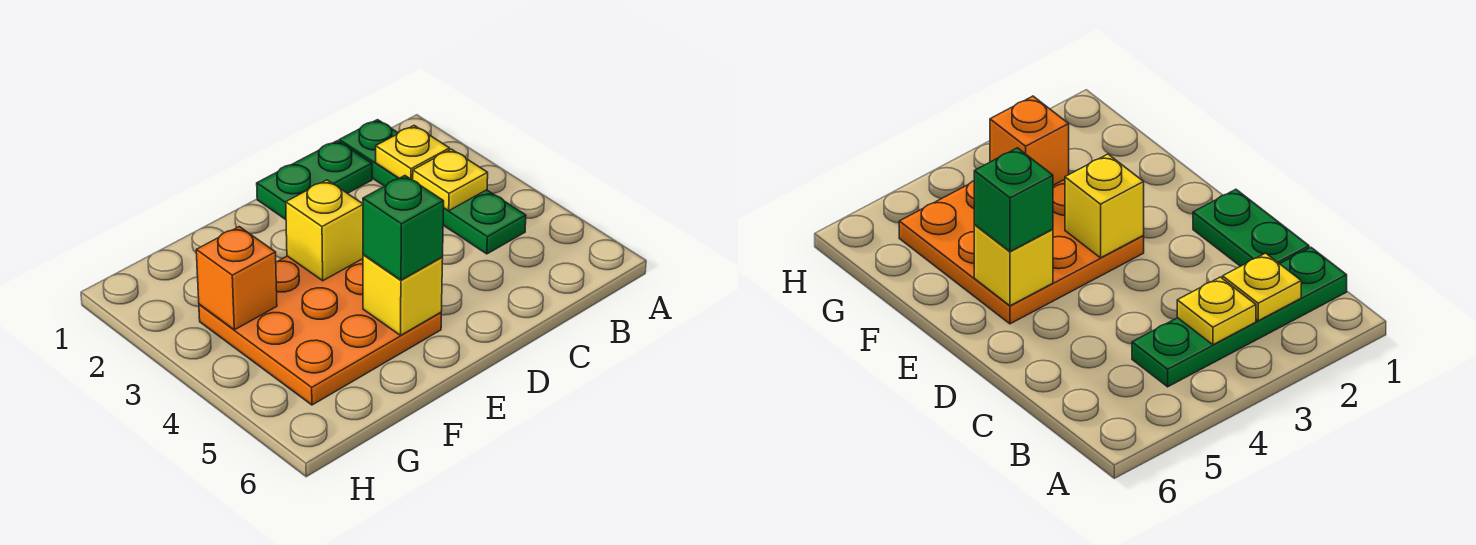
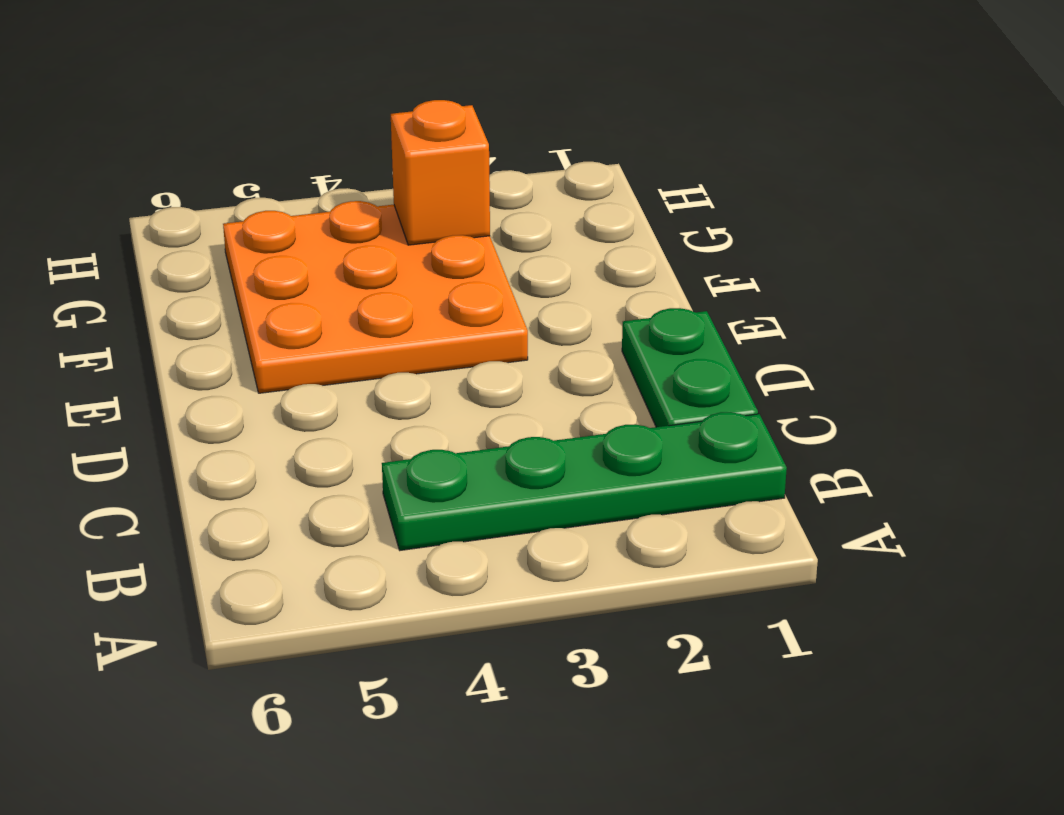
none -> yellow 1x1 plate [376,126,450,180]
none -> yellow 1x1 plate [413,149,488,211]

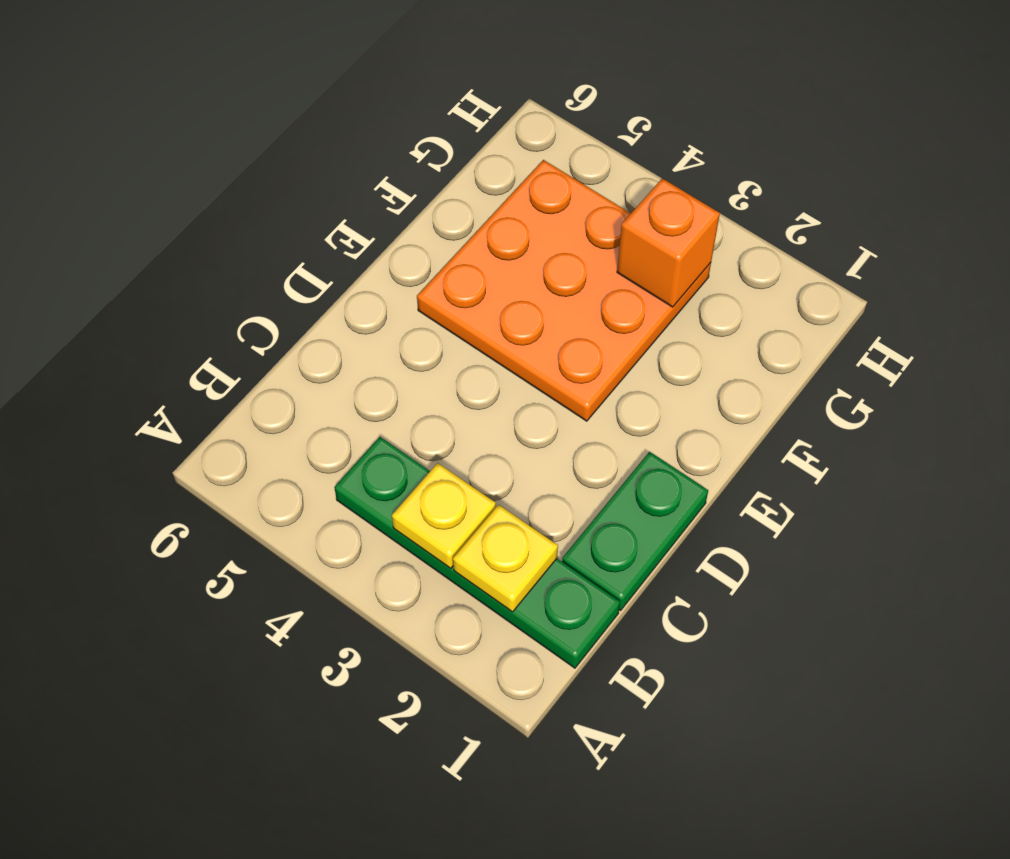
none -> yellow 1x1 brick [286,180,363,281]
none -> yellow 1x1 brick [363,255,443,335]

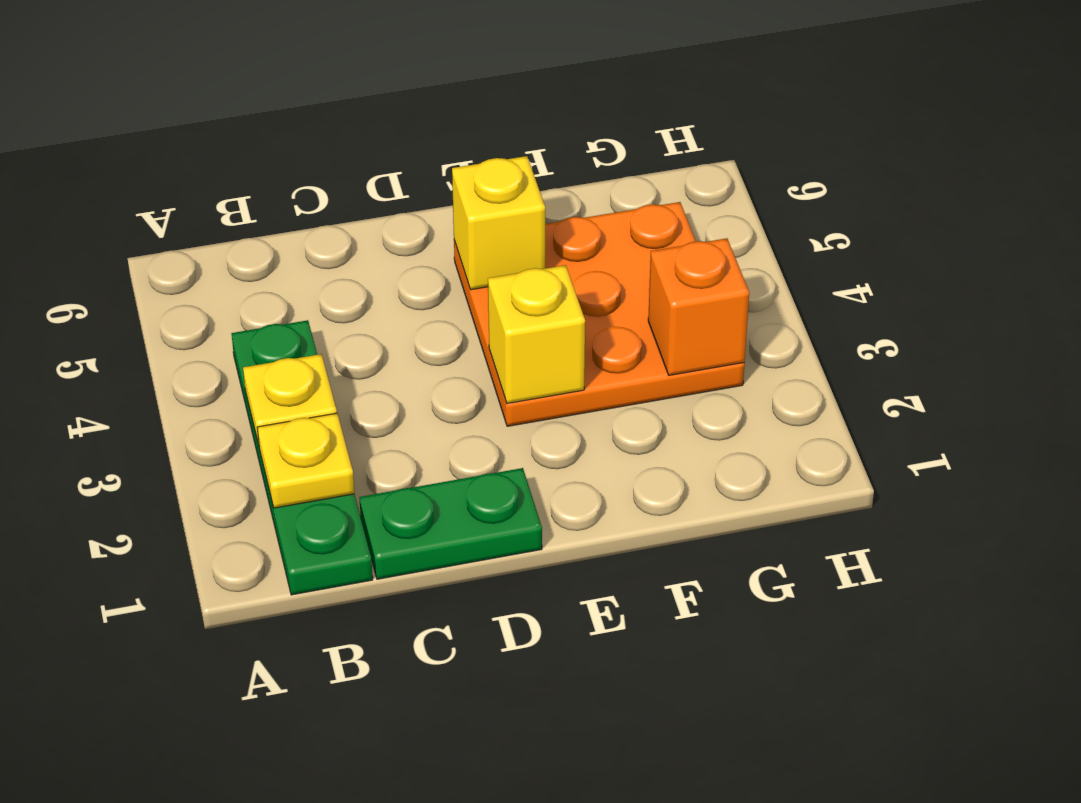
none -> green 1x1 brick [363,176,444,280]

